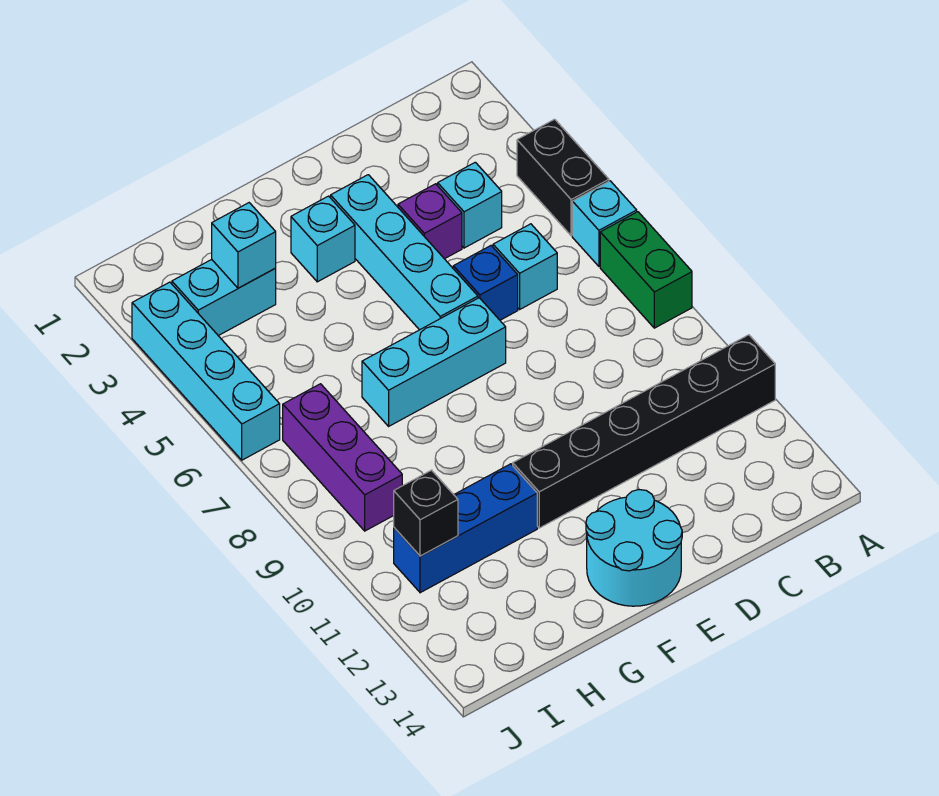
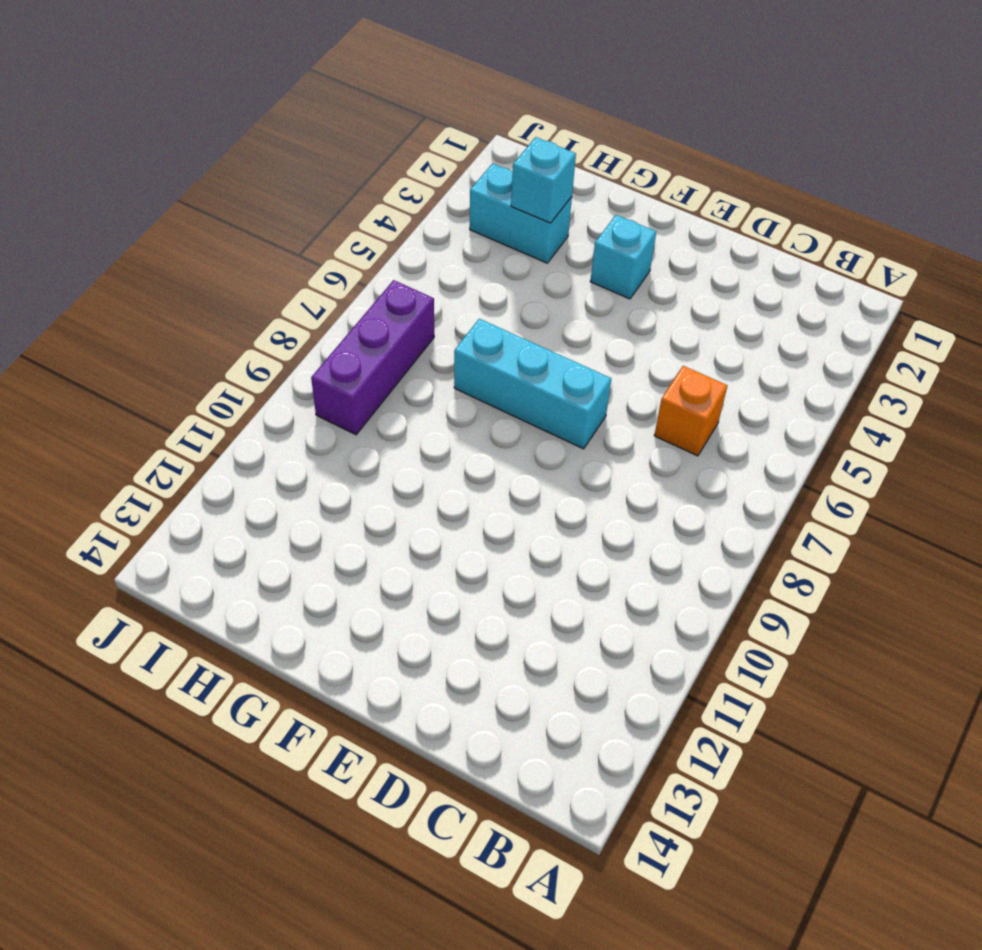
orange 1x1 brick [654,366,728,456] -> cyan 1x1 brick [493,224,557,309]
none -> black 1x2 brick [517,119,609,236]
none -> cyan 1x1 brick [572,181,637,266]
none -> green 1x2 brick [600,212,692,328]

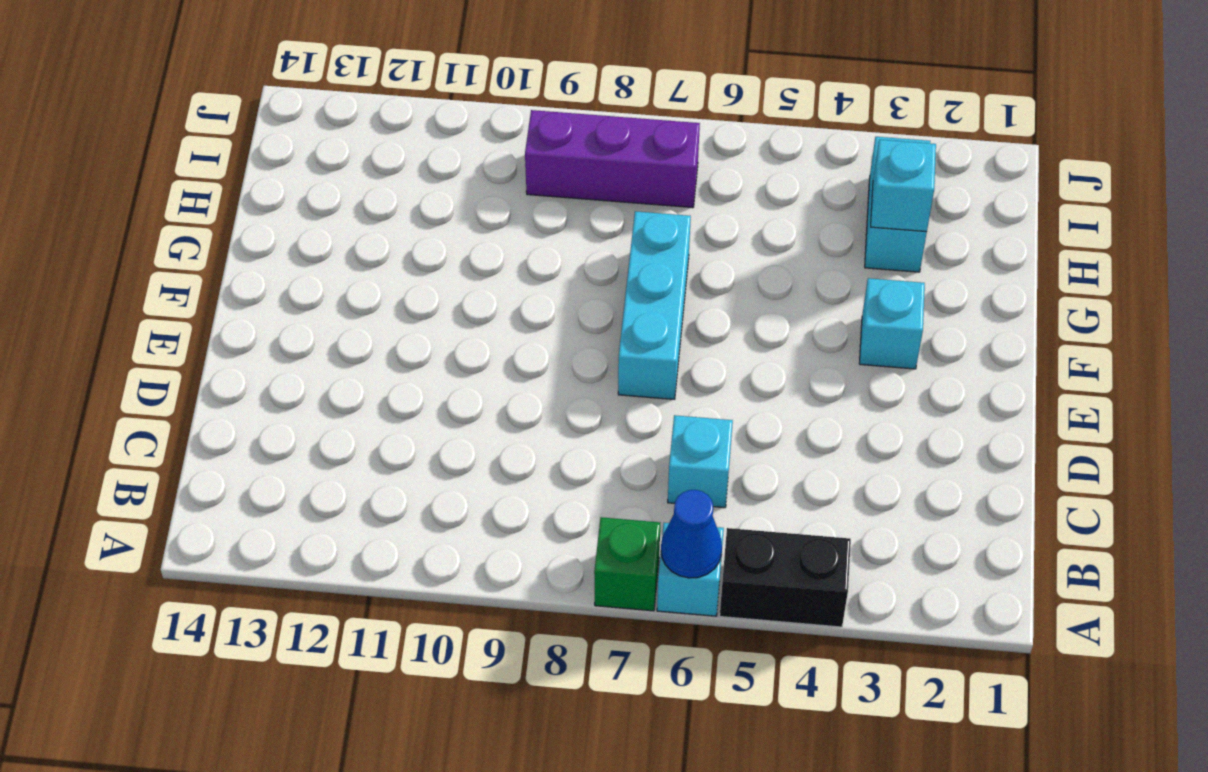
blue 1x1 cone [661,490,722,578] -> none
green 1x1 brick [594,517,660,611] -> green 1x2 brick [600,212,692,328]
none -> black 1x6 brick [513,335,775,528]
none -> cyan 1x1 brick [438,162,502,248]
none -> purple 1x1 brick [398,184,462,259]

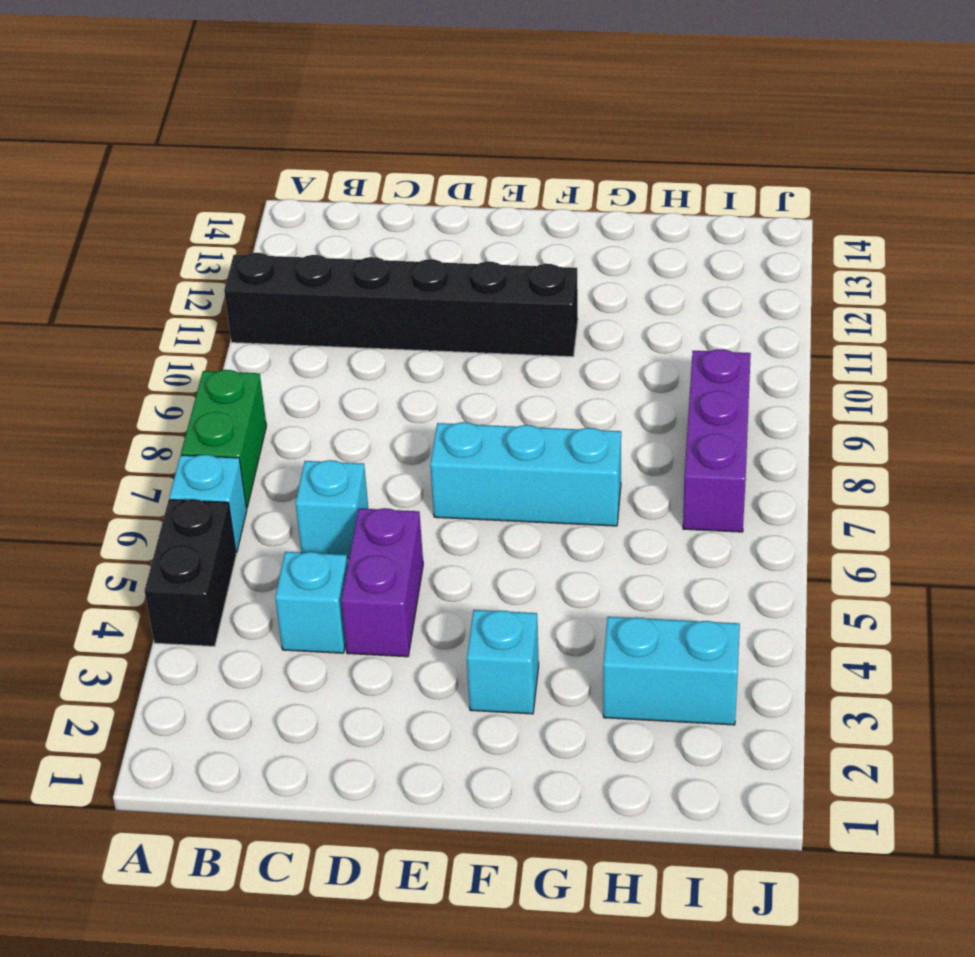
purple 1x2 brick [341,508,423,657] -> purple 1x1 brick [398,184,462,259]
none -> blue 1x1 brick [453,246,518,320]
none -> cyan 1x4 brick [331,175,478,330]
none -> cyan 2x2 round brick [586,490,682,606]

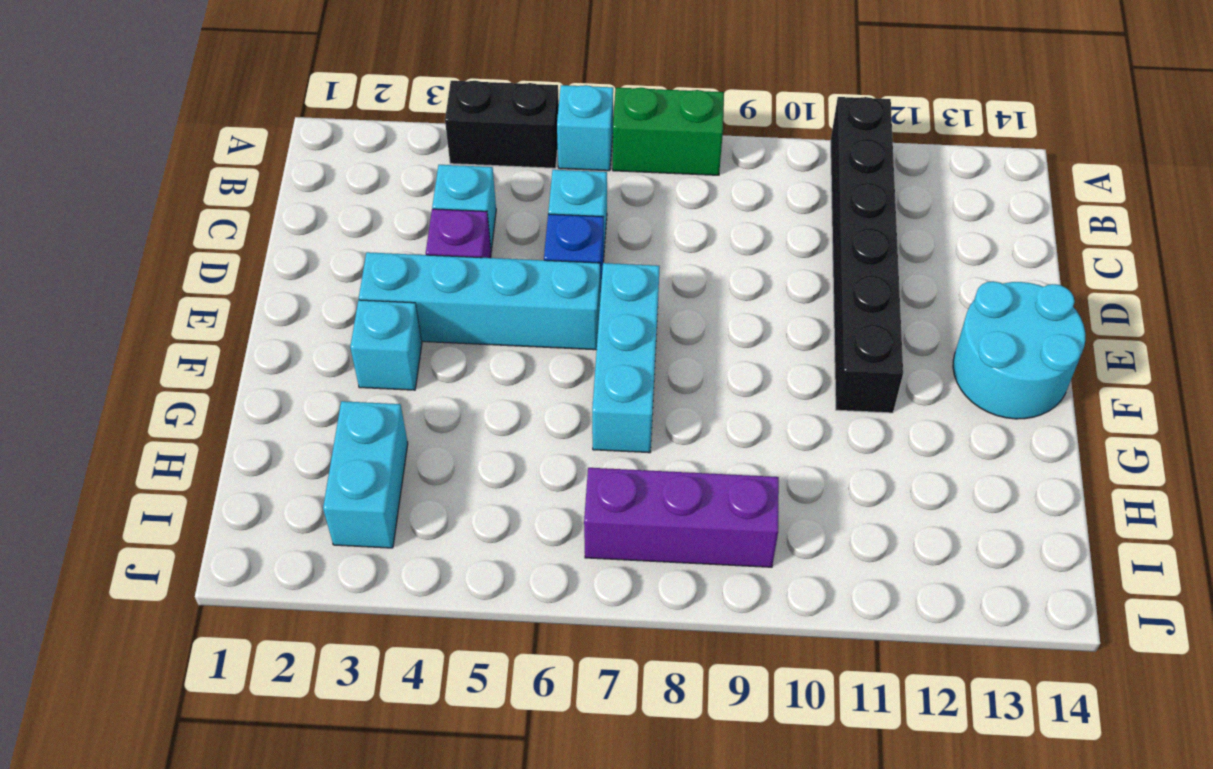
none -> blue 1x3 brick [394,464,537,593]
none -> cyan 1x4 brick [132,282,280,460]
none -> cyan 1x1 brick [212,203,276,288]

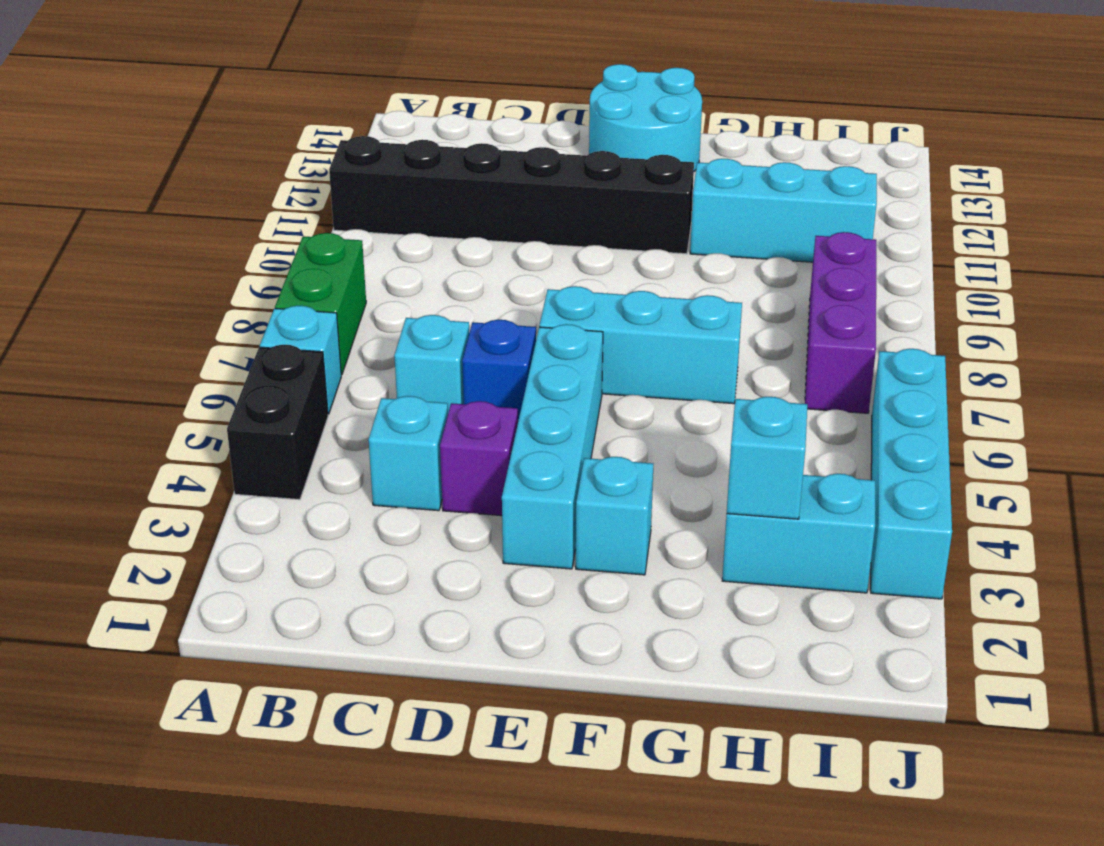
cyan 1x3 brick [690,159,877,262] -> blue 1x3 brick [394,464,537,593]
none -> black 1x1 brick [394,470,458,556]

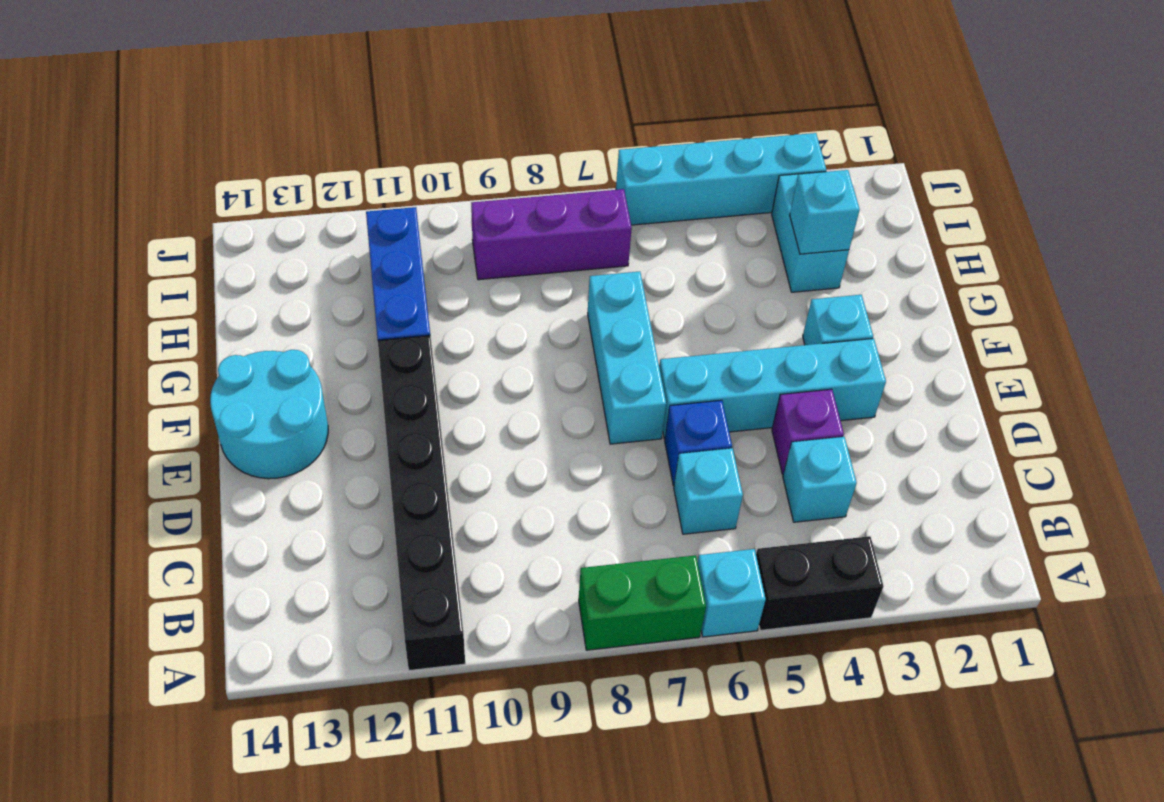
none -> black 1x1 brick [394,470,458,556]

